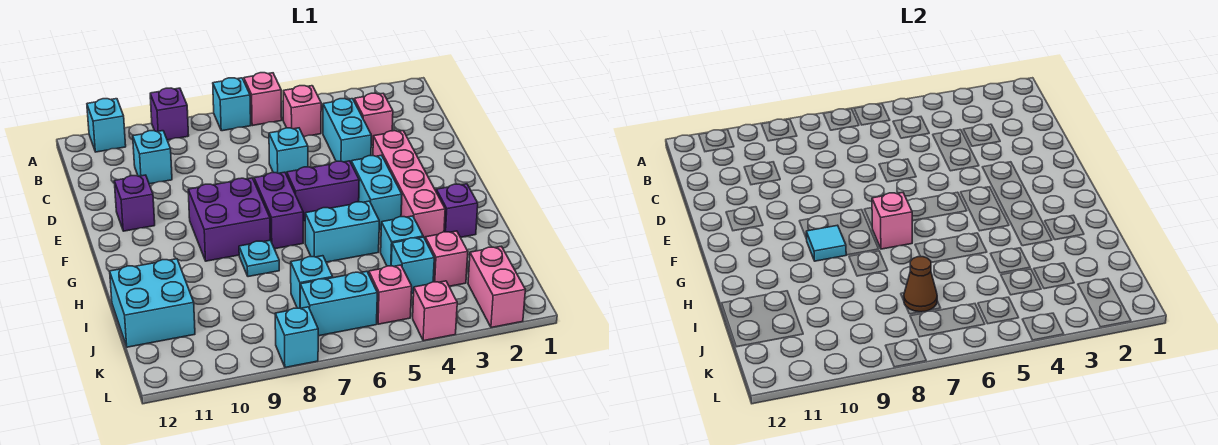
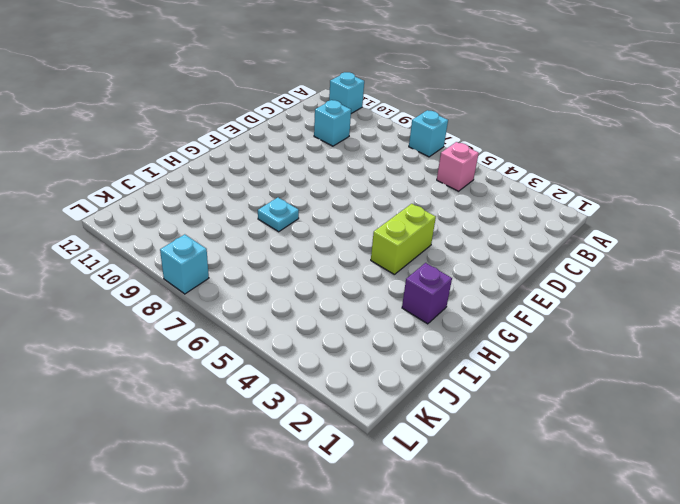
lime 1x2 brick [371,204,436,275] -> cyan 1x2 brick [351,155,402,230]
none -> pink 1x1 brick [244,73,282,126]
none -> purple 1x1 brick [150,88,189,140]
none -> pink 1x1 brick [354,93,393,145]
none -> cyan 1x2 brick [323,99,371,162]

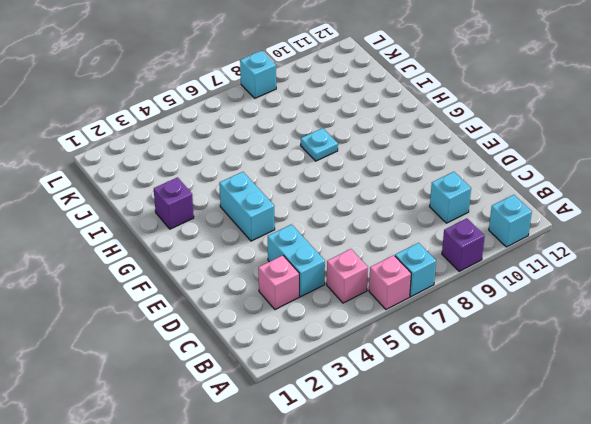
none -> cyan 1x1 brick [269,128,308,175]
none -> pink 1x4 brick [373,131,445,238]
none -> purple 1x1 brick [114,175,155,231]
none -> purple 1x2 brick [287,161,359,221]

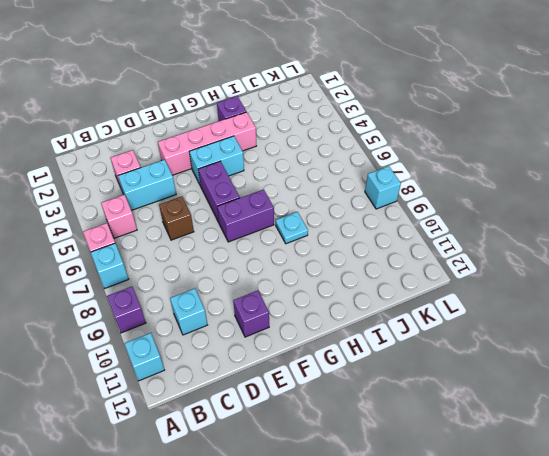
brown 1x1 brick [159,196,194,240] -> cyan 1x1 brick [269,128,308,175]
none -> purple 2x2 brick [188,178,270,261]
none -> cyan 1x2 brick [305,201,379,262]
none -> cyan 1x1 brick [381,216,423,266]
none -> cyan 2x2 brick [110,259,195,347]

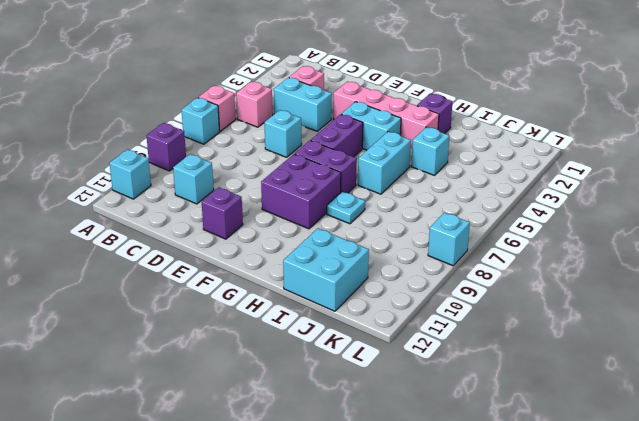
none -> pink 1x1 brick [425,231,468,286]
none -> cyan 1x1 brick [391,237,434,294]
none -> cyan 1x1 brick [291,256,333,308]
none -> pink 1x2 brick [468,246,525,328]

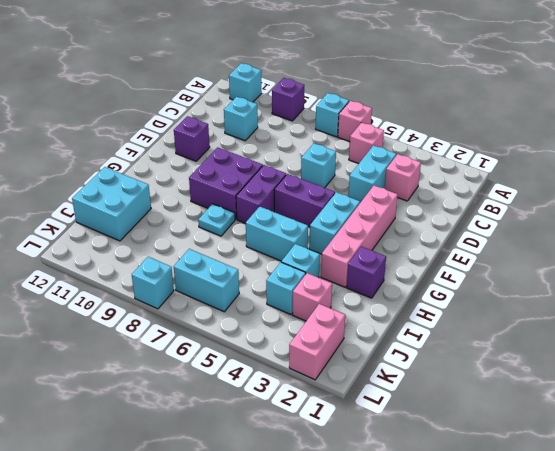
none -> cyan 1x1 brick [291,256,333,308]
none -> pink 1x1 brick [369,265,412,324]
none -> pink 1x1 brick [413,281,457,341]
none -> pink 1x1 brick [872,193,912,249]

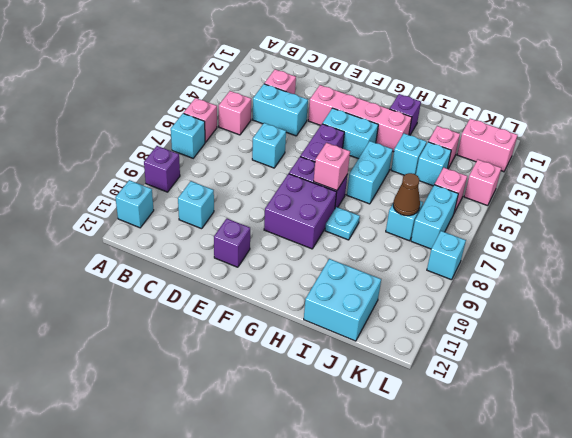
none -> cyan 1x1 tile [806,225,846,261]

